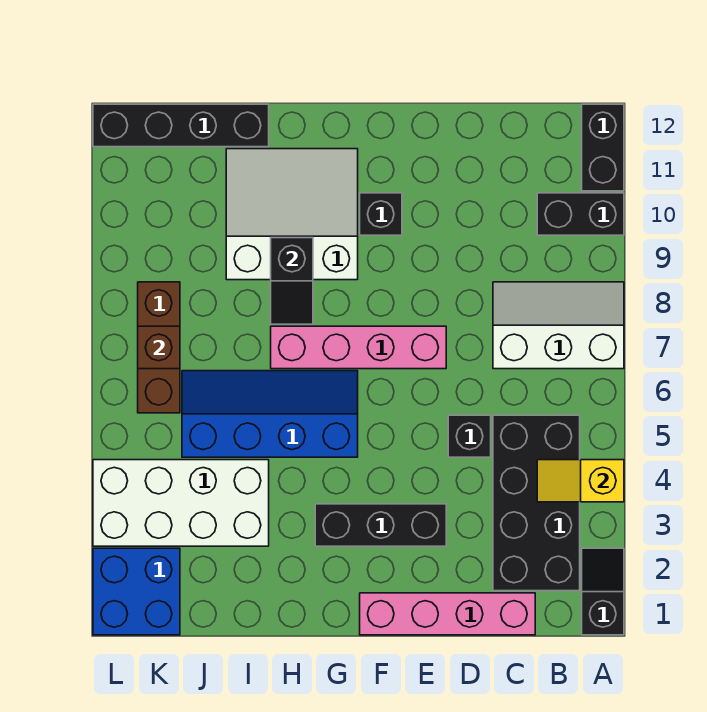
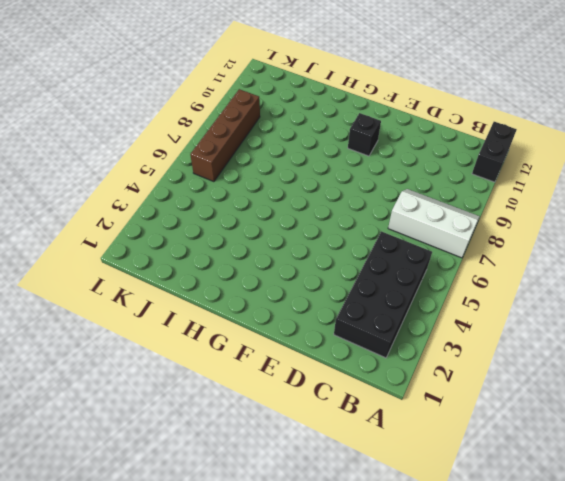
brown 1x4 brick [190,89,260,182] -> brown 1x3 brick [138,282,180,413]
none -> black 1x2 slope [582,548,624,635]
none -> black 1x2 brick [537,193,624,235]
none -> pink 1x4 brick [360,593,535,635]

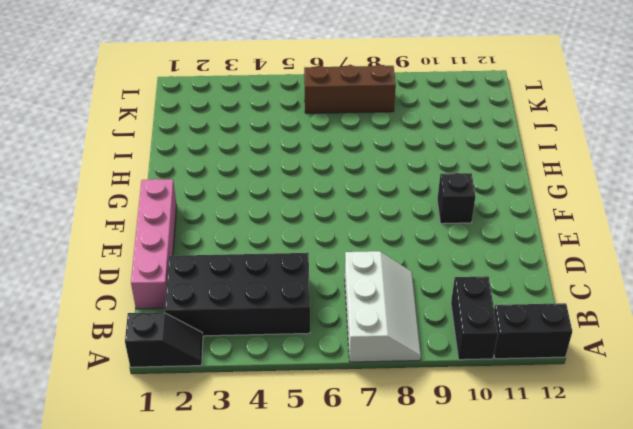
none -> black 1x1 brick [448,415,491,457]
none -> black 1x3 brick [315,504,446,546]
none -> pink 1x4 brick [271,326,446,369]

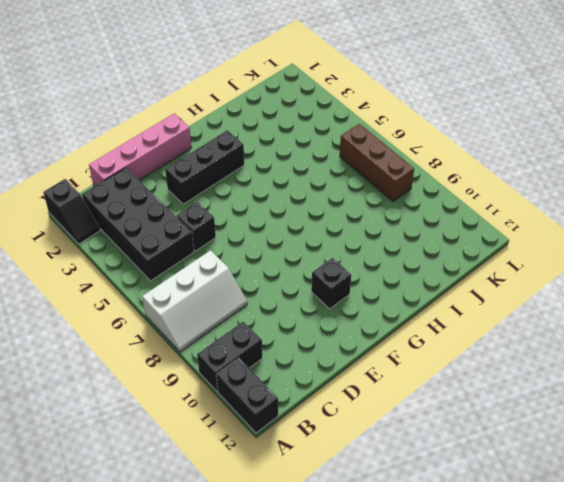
none -> pink 1x4 brick [271,326,446,369]
none -> blue 2x4 slope [182,371,358,457]
none -> white 3x3 slope [226,149,358,280]

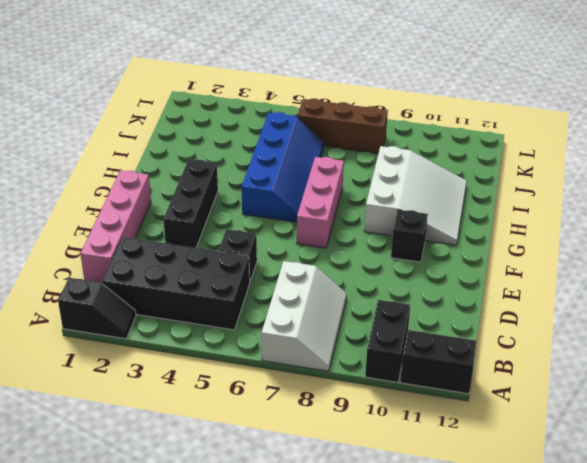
pink 1x3 brick [297,157,344,248] -> pink 1x4 brick [271,326,446,369]
none -> white 2x4 brick [93,460,269,546]
none -> black 1x4 brick [93,104,269,147]
none -> blue 2x2 brick [93,548,180,635]

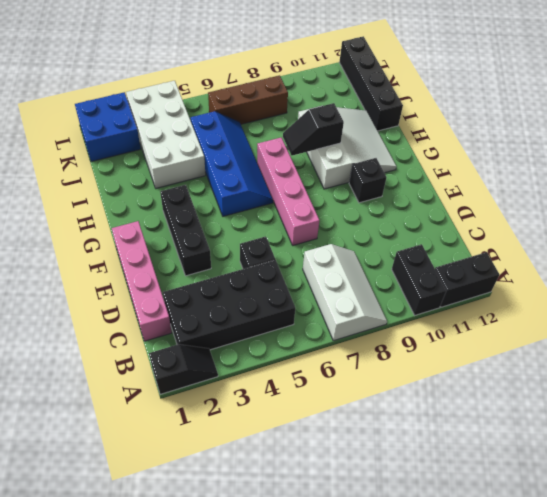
none -> yellow 1x2 slope [537,460,624,502]
none -> brown 1x1 brick [138,326,180,369]

